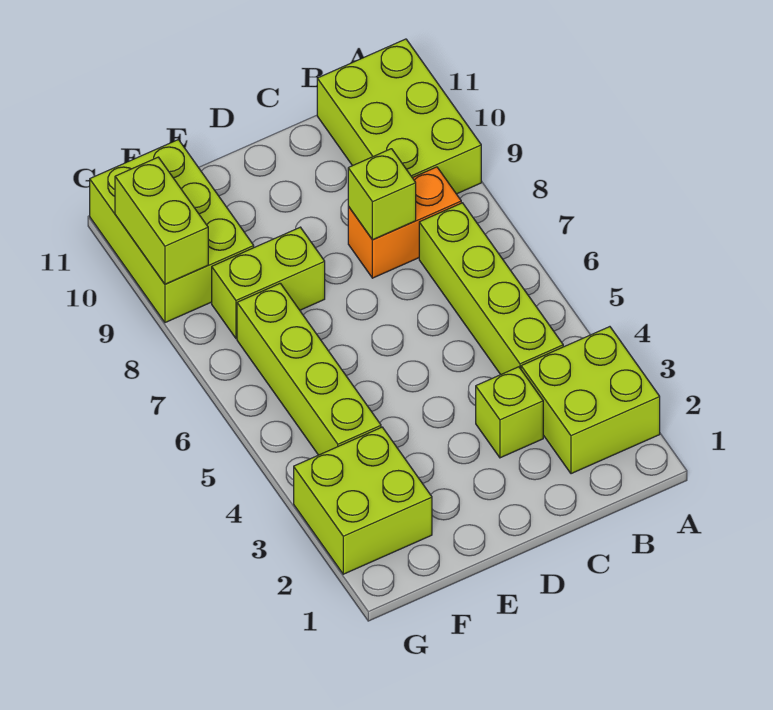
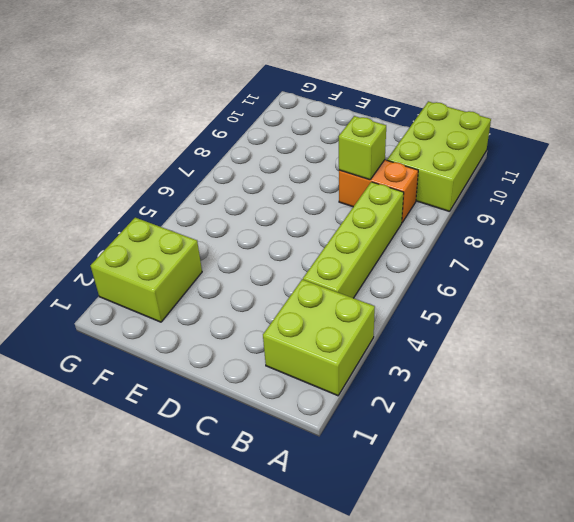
none -> lime 1x1 brick [476,367,543,458]
none -> lime 1x2 brick [212,227,325,338]

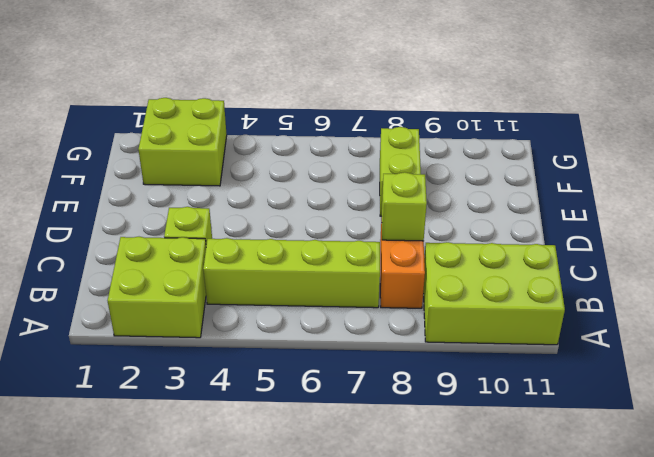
none -> lime 1x4 brick [237,283,381,455]
none -> lime 2x3 brick [90,140,254,323]

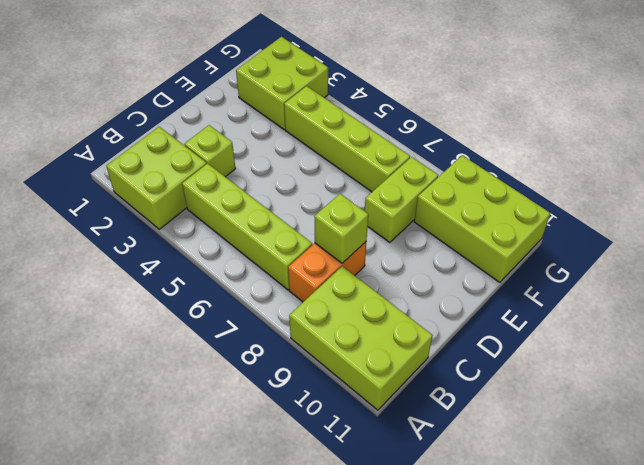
none -> lime 1x2 brick [115,157,208,284]

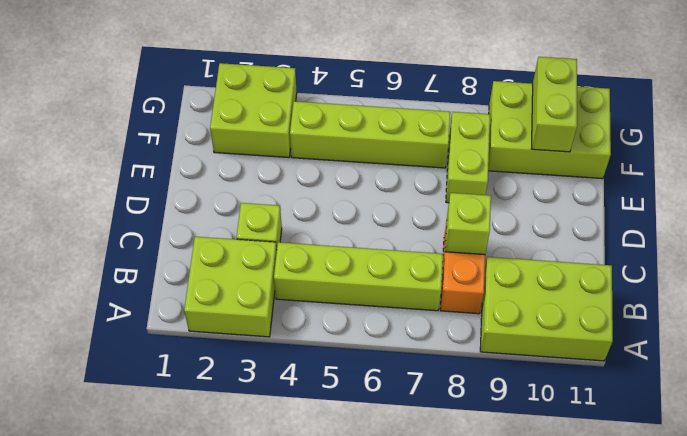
lime 1x2 brick [532,57,577,152] -> lime 1x2 brick turned to [115,157,208,284]

